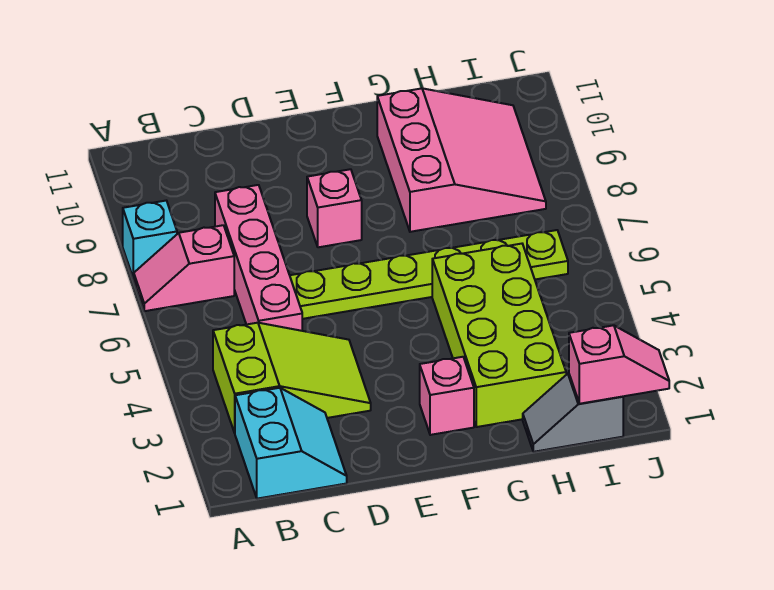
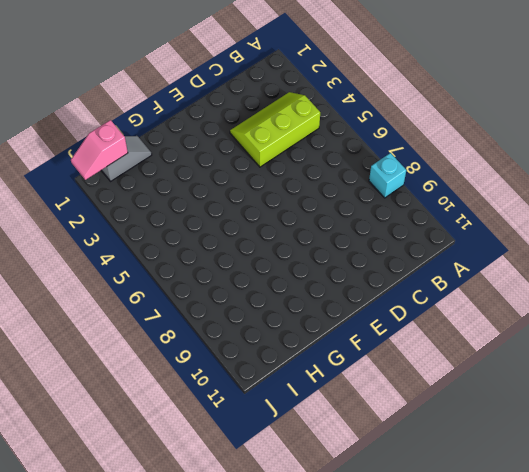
lime 2x3 slope [230,92,320,167] -> lime 2x3 slope turned to [213,323,371,433]
none -> pink 1x2 slope [133,225,234,311]
none -> cyan 2x2 slope [235,388,347,499]
none -> pink 1x4 brick [215,185,302,331]

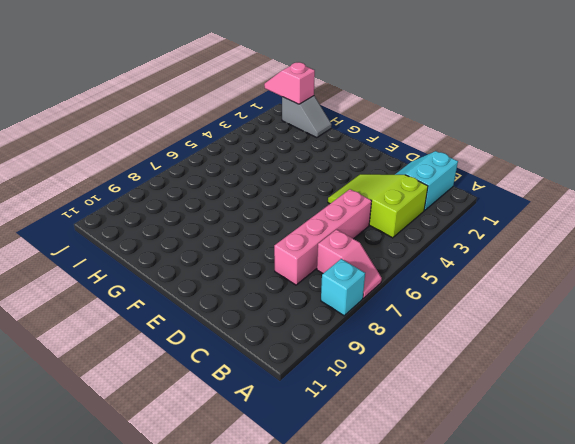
none -> lime 1x6 plate [290,230,568,319]
none -> pink 1x1 brick [307,169,362,247]
none -> pink 1x1 brick [420,357,474,435]

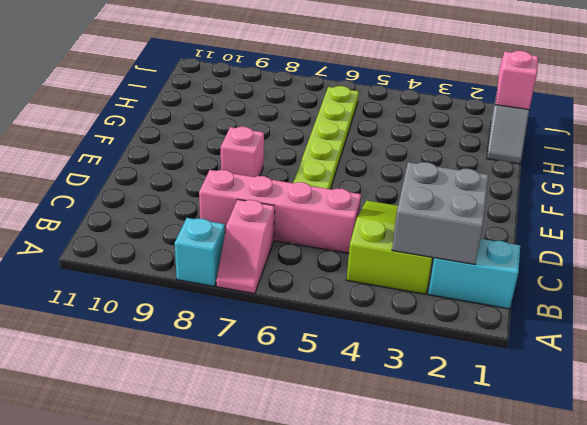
grey 2x2 brick [392,162,489,264] -> none
none -> pink 1x1 brick [420,357,474,435]
none -> lime 2x4 brick [432,244,566,427]
none -> pink 3x3 slope [377,88,546,232]

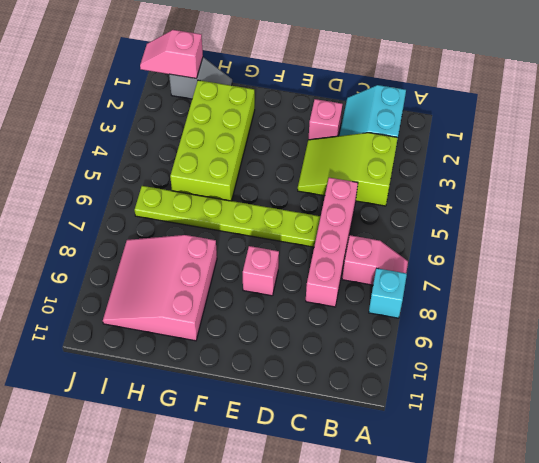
pink 1x1 brick [308,99,343,140] -> pink 1x1 brick moved to [420,357,474,435]

